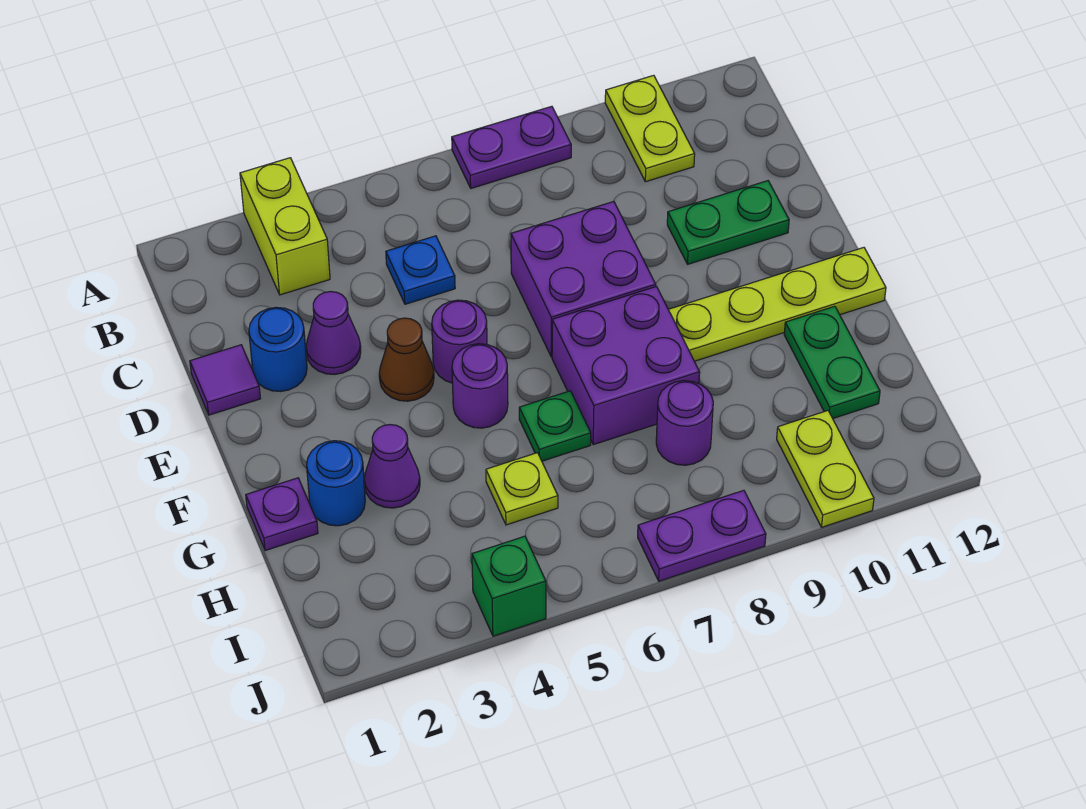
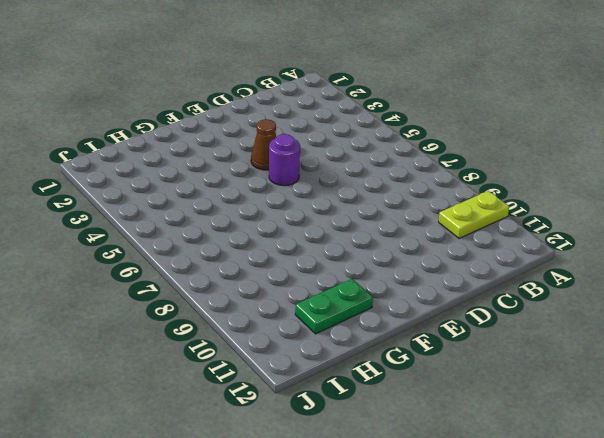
none -> lime 1x2 brick [240,158,330,295]
none -> purple 1x2 plate [452,106,571,188]
none -> blue 1x1 plate [386,236,455,304]

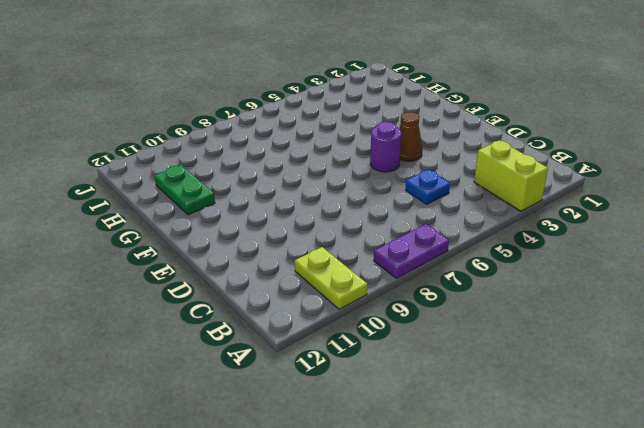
none -> purple 1x1 tile [190,345,260,415]
none -> blue 1x1 round brick [249,307,307,391]
none -> purple 1x1 cone [306,292,361,375]

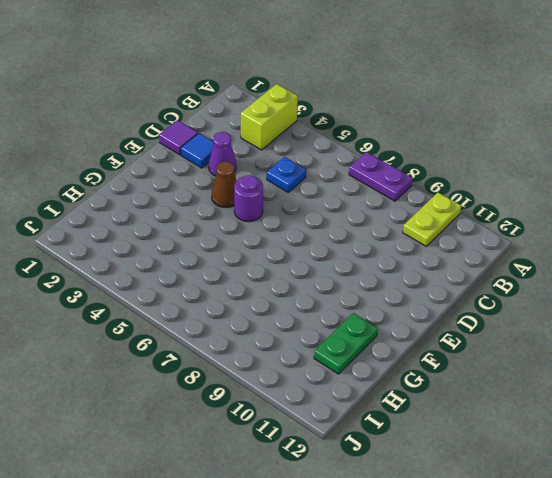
blue 1x1 tile [181,133,214,168] -> blue 1x1 round brick [249,307,307,391]
none -> purple 2x2 brick [511,202,656,357]
none -> green 1x2 plate [667,181,789,264]
none -> purple 1x1 round brick [452,344,508,428]

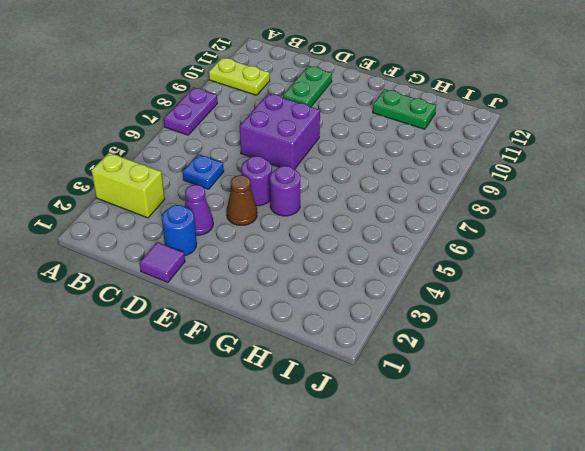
none -> purple 2x2 brick [552,287,700,445]
none -> lime 1x4 plate [668,248,886,361]
none -> purple 1x1 plate [246,478,318,551]

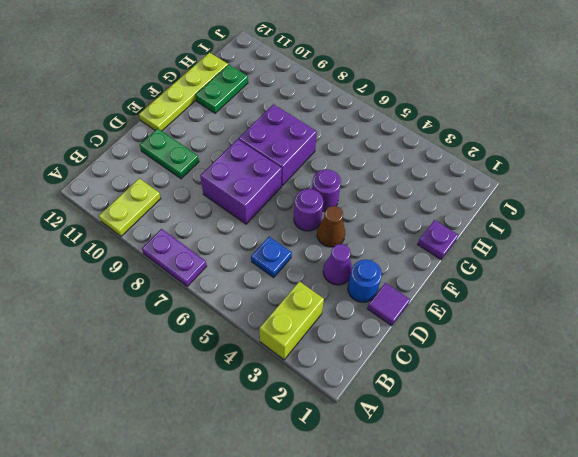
lime 1x4 plate [139,53,228,131] -> lime 1x4 plate turned to [668,248,886,361]
none -> blue 1x1 round brick [307,441,365,526]
none -> purple 1x1 cone [364,425,420,508]
none -> green 1x1 plate [519,391,591,461]

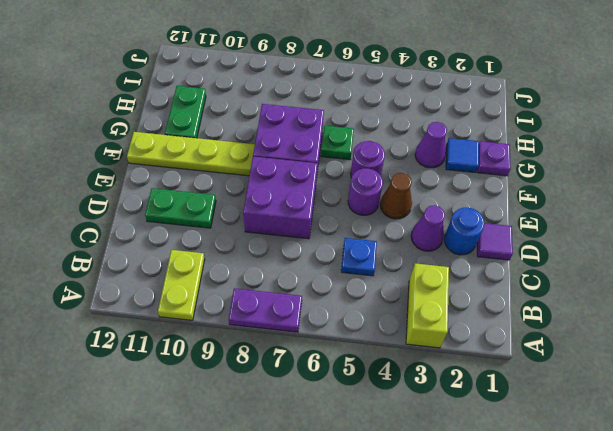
blue 1x1 tile [446,138,479,173] -> blue 1x1 round brick [307,441,365,526]
none -> lime 1x1 plate [486,453,558,525]
none -> purple 1x1 round brick [656,381,713,465]
none -> lime 1x2 plate [777,411,874,527]

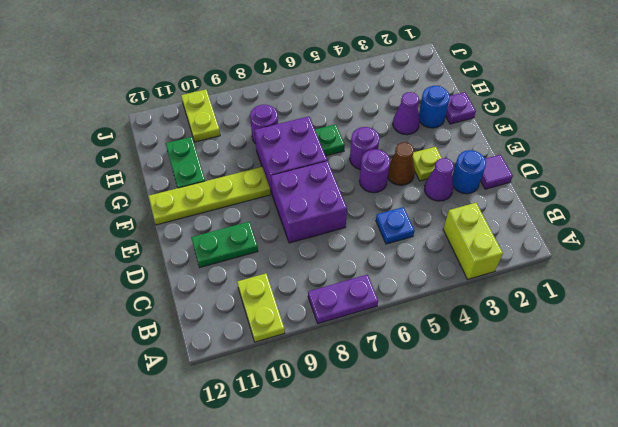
lime 1x1 plate [413,147,442,181] -> lime 1x1 plate moved to [486,453,558,525]
none -> green 1x1 brick [472,536,546,636]
none -> purple 1x2 plate [638,490,766,581]

